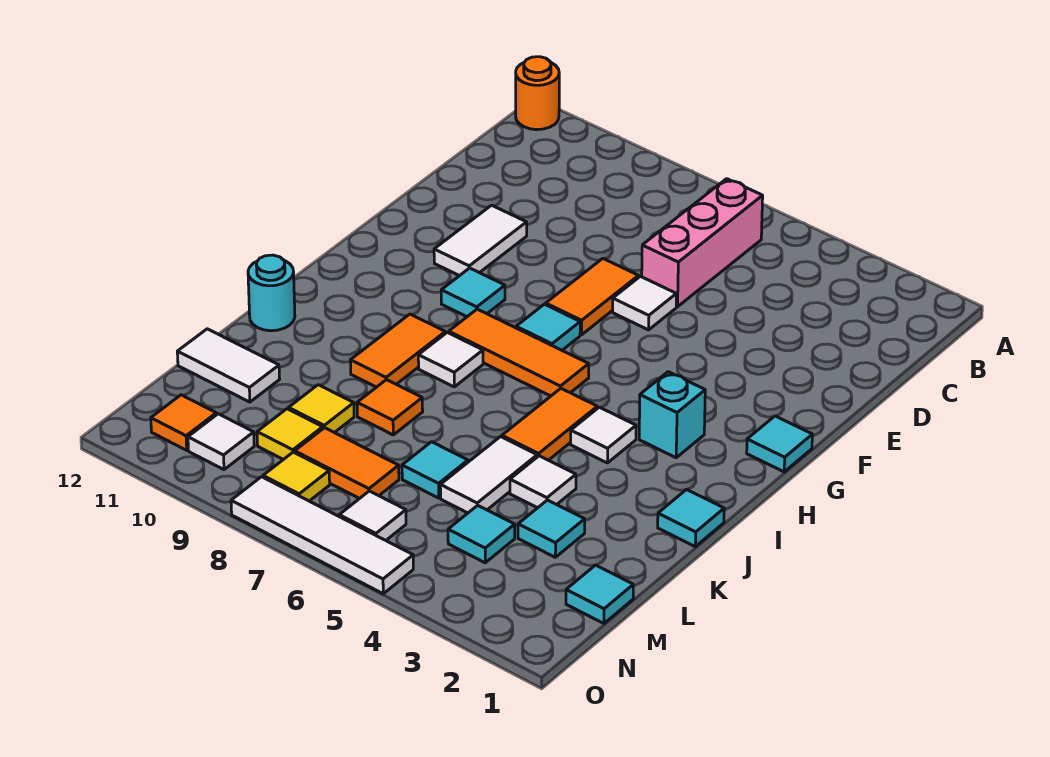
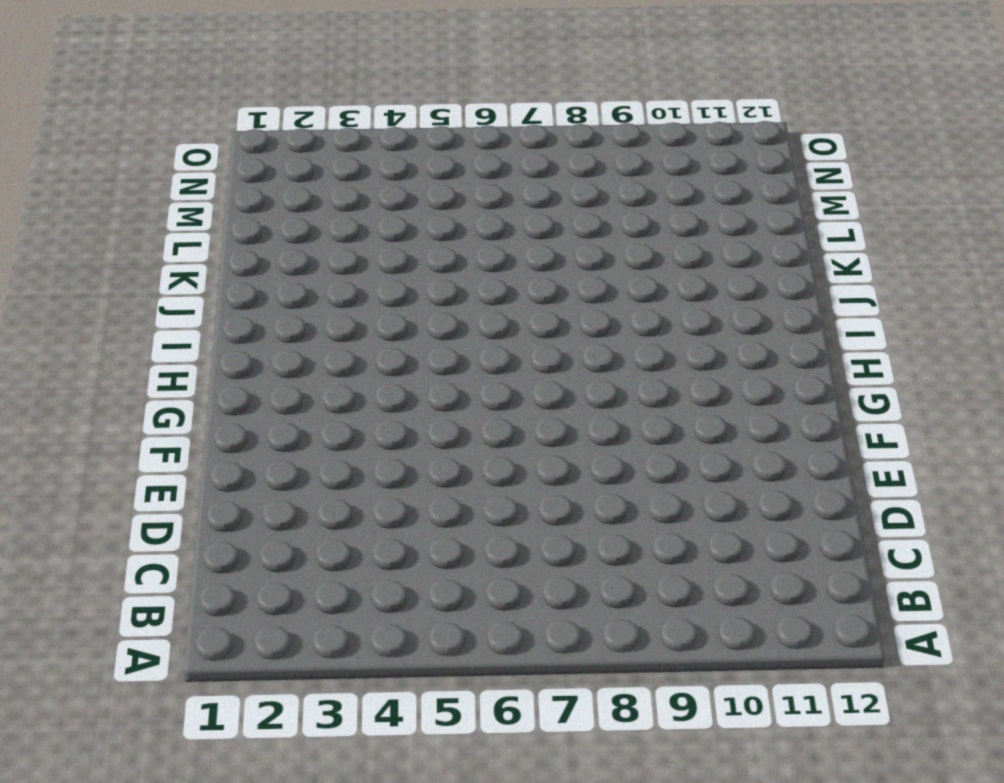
none -> orange 1x1 round brick [516,57,559,130]
none -> pink 1x3 brick [642,179,763,307]
none -> white 1x1 tile [613,276,676,330]
none -> orange 1x2 tile [546,259,639,335]

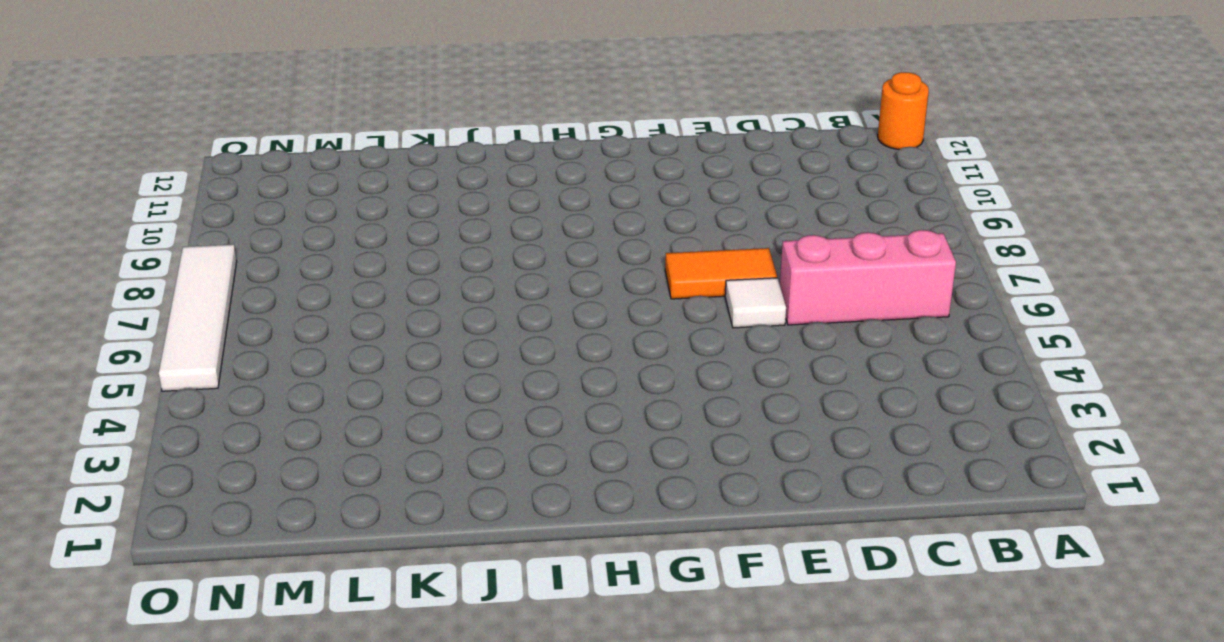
none -> white 1x2 tile [434,205,527,276]
none -> cyan 1x1 tile [747,416,812,472]
none -> cyan 1x1 tile [516,304,580,350]
none -> cyan 1x1 tile [441,268,505,317]

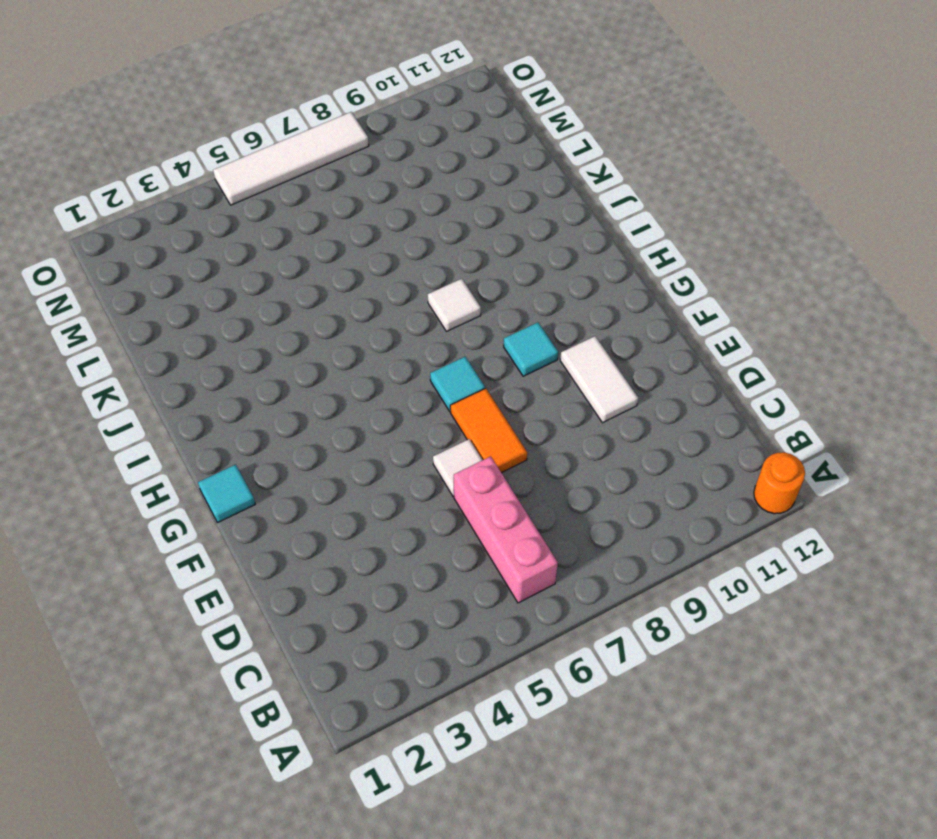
none -> cyan 1x1 brick [639,372,705,458]
none -> orange 1x3 tile [449,309,589,396]
none -> white 1x1 tile [571,407,636,463]
none -> orange 1x2 tile [502,388,597,460]

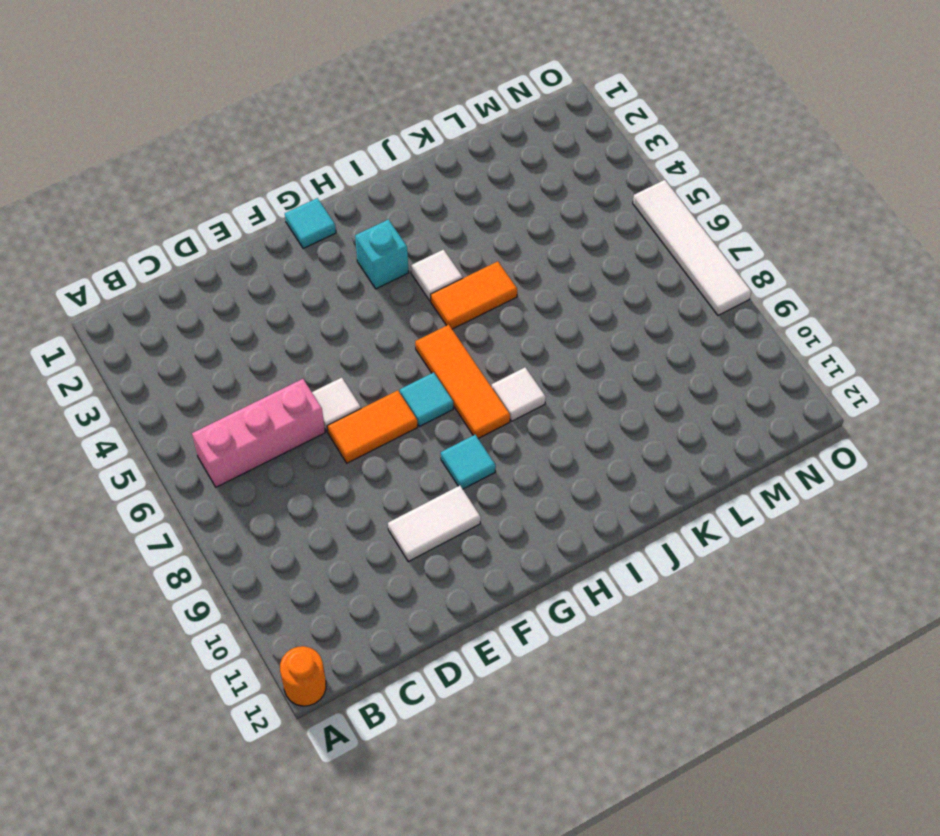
none -> orange 1x2 tile [350,314,445,387]
none -> cyan 1x1 tile [658,490,724,546]
none -> cyan 1x1 round brick [248,255,295,331]
none -> white 1x1 tile [510,456,576,508]

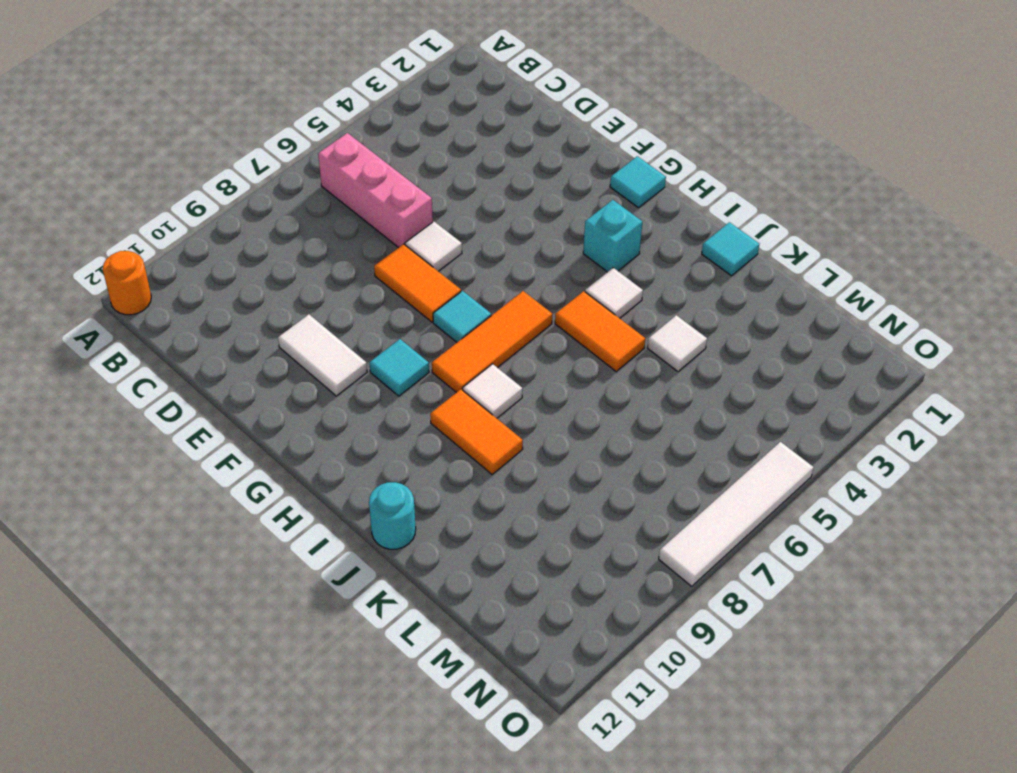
none -> white 1x2 tile [440,437,537,513]
none -> orange 1x1 tile [357,380,423,435]
none -> cyan 1x1 tile [518,500,585,557]
none -> cyan 1x1 tile [402,442,468,498]

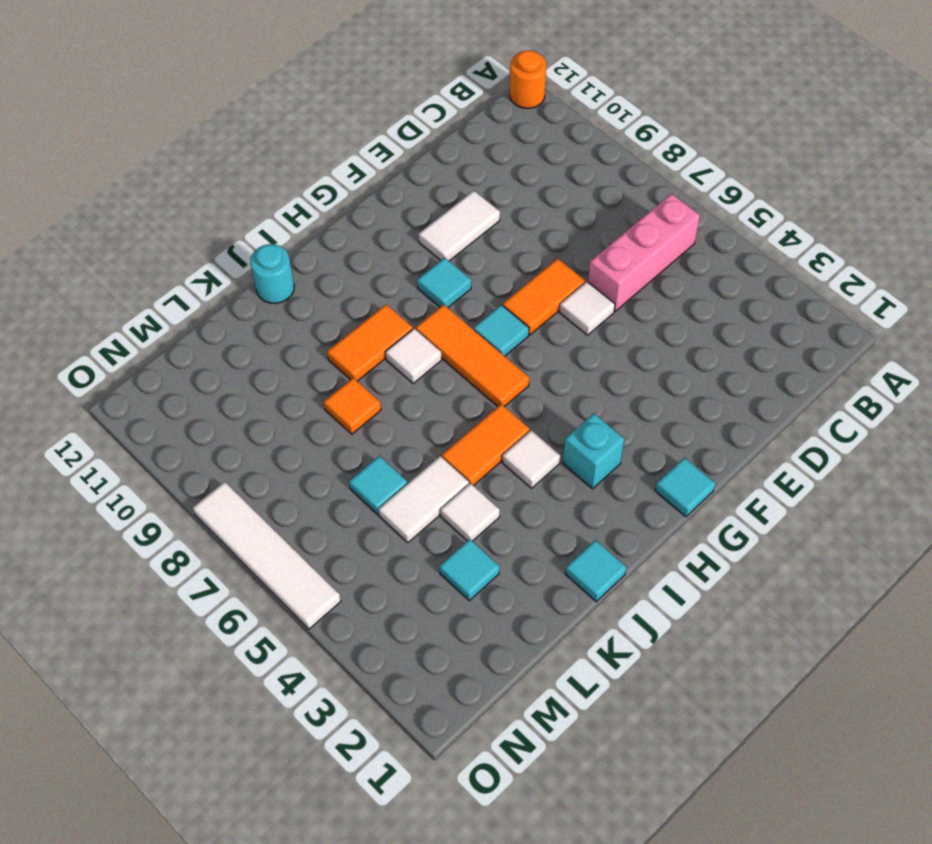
none -> yellow 1x1 tile [289,385,354,433]
none -> white 1x2 tile [177,329,280,402]
none -> cyan 1x1 tile [566,565,633,623]
none -> cyan 1x1 tile [448,505,515,563]

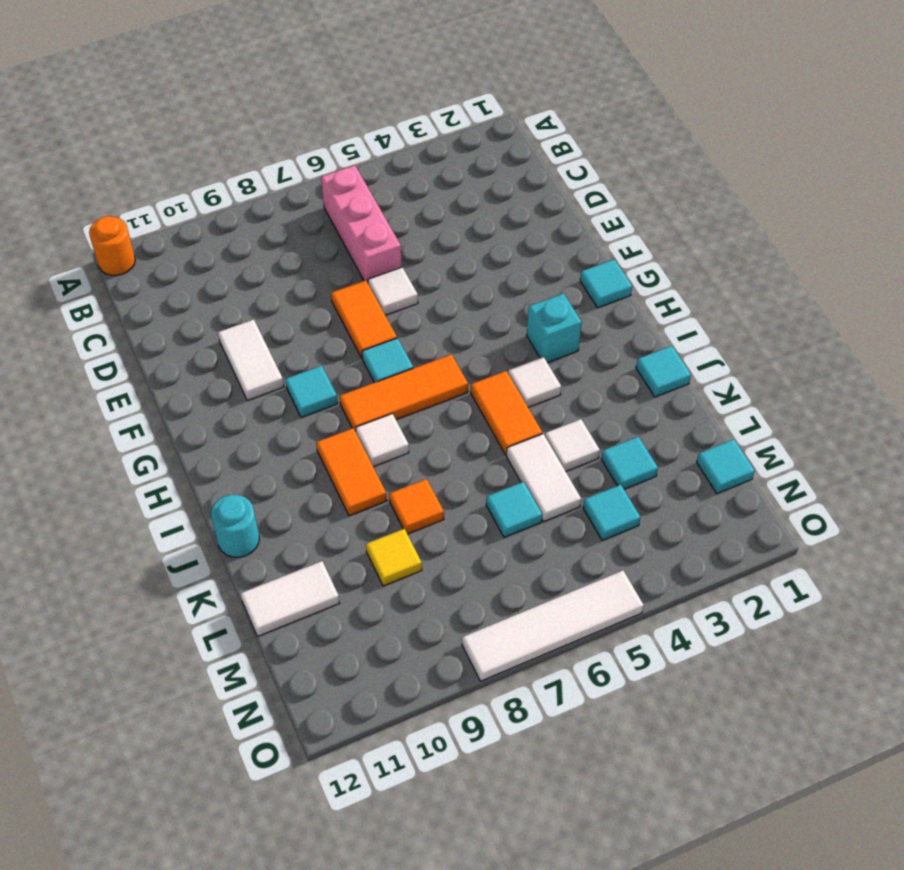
none -> orange 1x2 tile [295,428,399,499]
none -> yellow 1x1 tile [257,409,323,460]
none -> white 1x1 tile [339,491,406,540]
none -> yellow 1x1 tile [263,452,330,501]

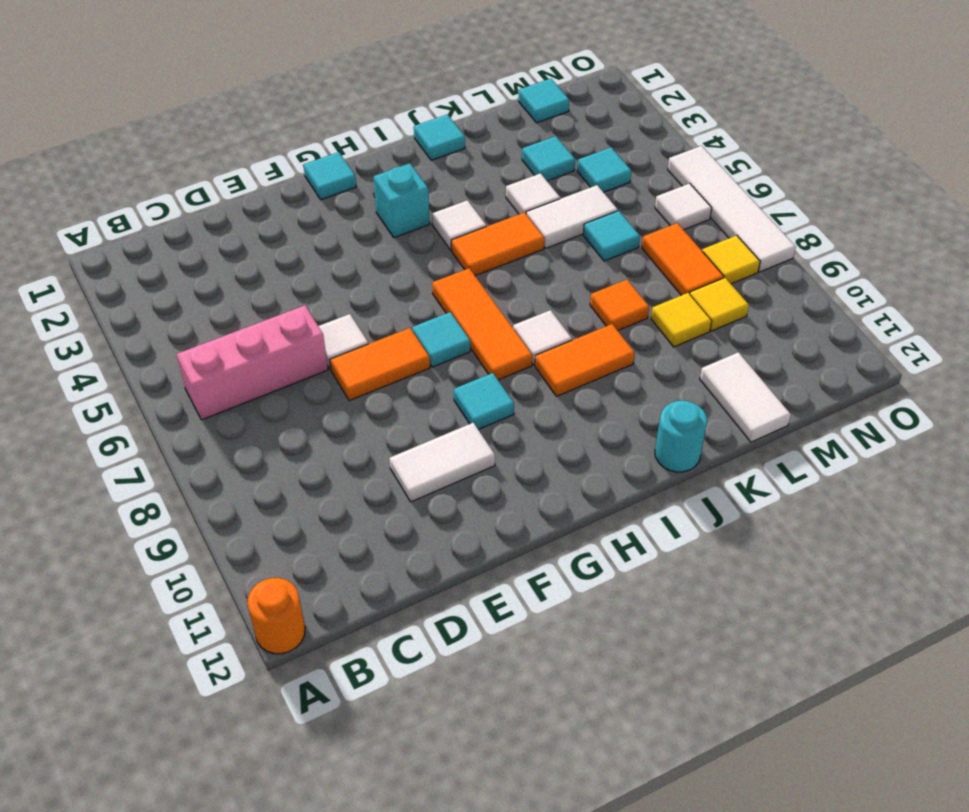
none -> white 1x1 tile [188,414,254,470]
none -> orange 1x1 tile [151,395,216,450]

